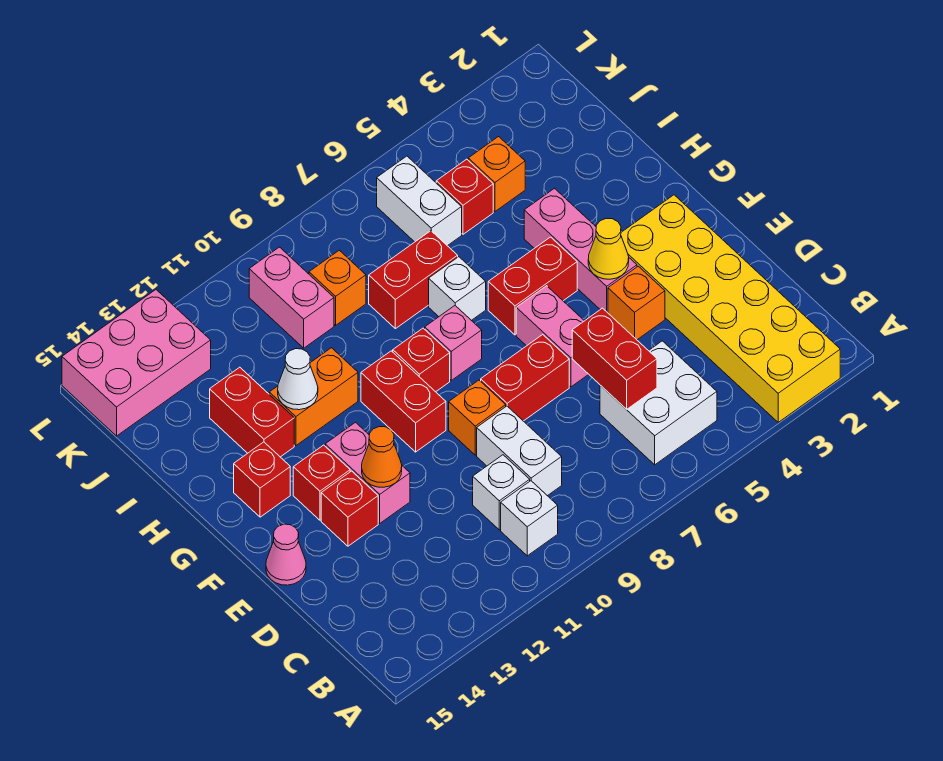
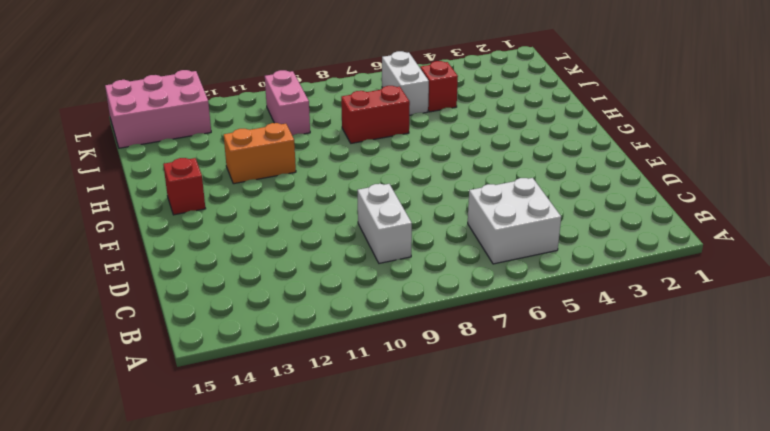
none -> yellow 2x6 brick [621,195,840,422]
none -> white 1x1 brick [501,481,558,556]
none -> white 1x1 brick [473,455,530,530]
none -> orange 1x1 brick [608,266,665,340]

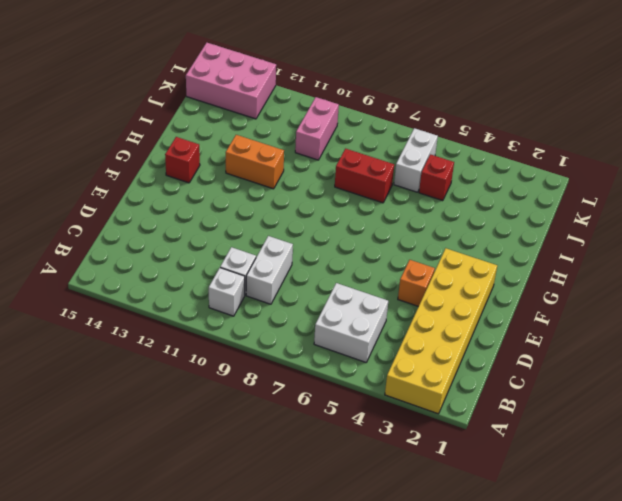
none -> pink 1x2 brick [516,286,589,387]
none -> red 1x2 brick [481,335,569,421]
none -> orange 1x1 brick [449,380,506,455]
none -> pink 1x2 brick [325,422,410,523]

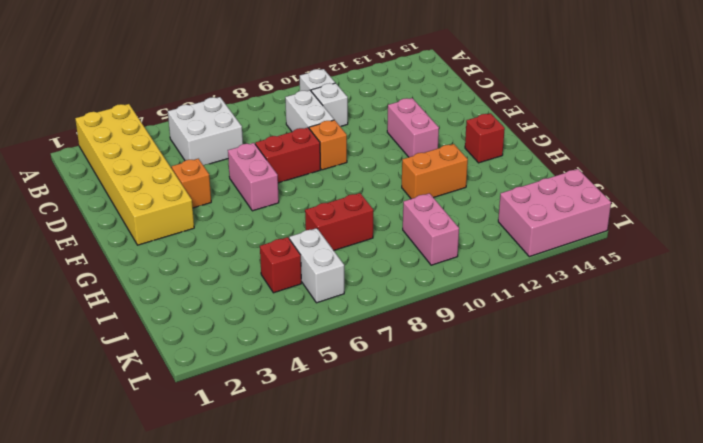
none -> red 1x1 brick [321,471,378,546]
none -> pink 1x1 cone [266,524,306,585]
none -> pink 1x3 brick [524,188,637,313]
none -> red 1x2 brick [361,351,446,452]

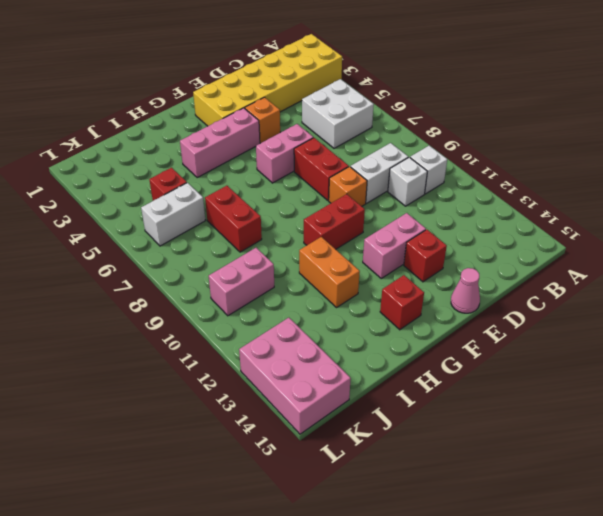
none -> red 1x1 brick [293,445,350,520]
none -> red 1x2 brick [488,237,577,335]
none -> pink 1x1 brick [425,306,482,380]
none -> red 1x1 brick [393,328,450,392]

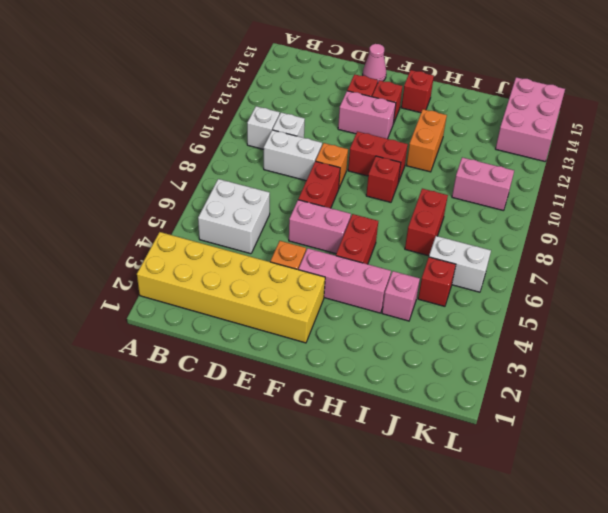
pink 1x1 brick [382,271,420,321] -> pink 1x1 brick moved to [425,306,482,380]
none -> white 1x1 brick [429,257,486,320]
none -> red 1x2 brick [210,367,294,457]
none -> orange 1x1 brick [468,137,525,212]
none -> orange 1x1 brick [309,250,366,325]

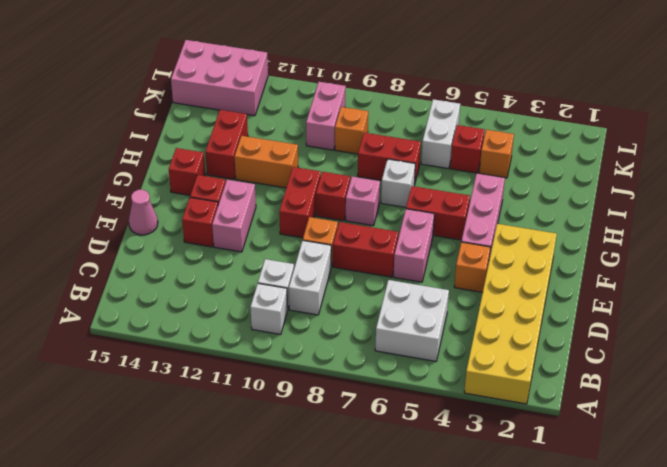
none -> red 1x2 brick [572,308,657,409]
none -> orange 1x1 cone [362,427,402,487]
none -> yellow 1x1 cone [588,218,629,279]
none -> white 1x1 cone [278,349,318,410]

